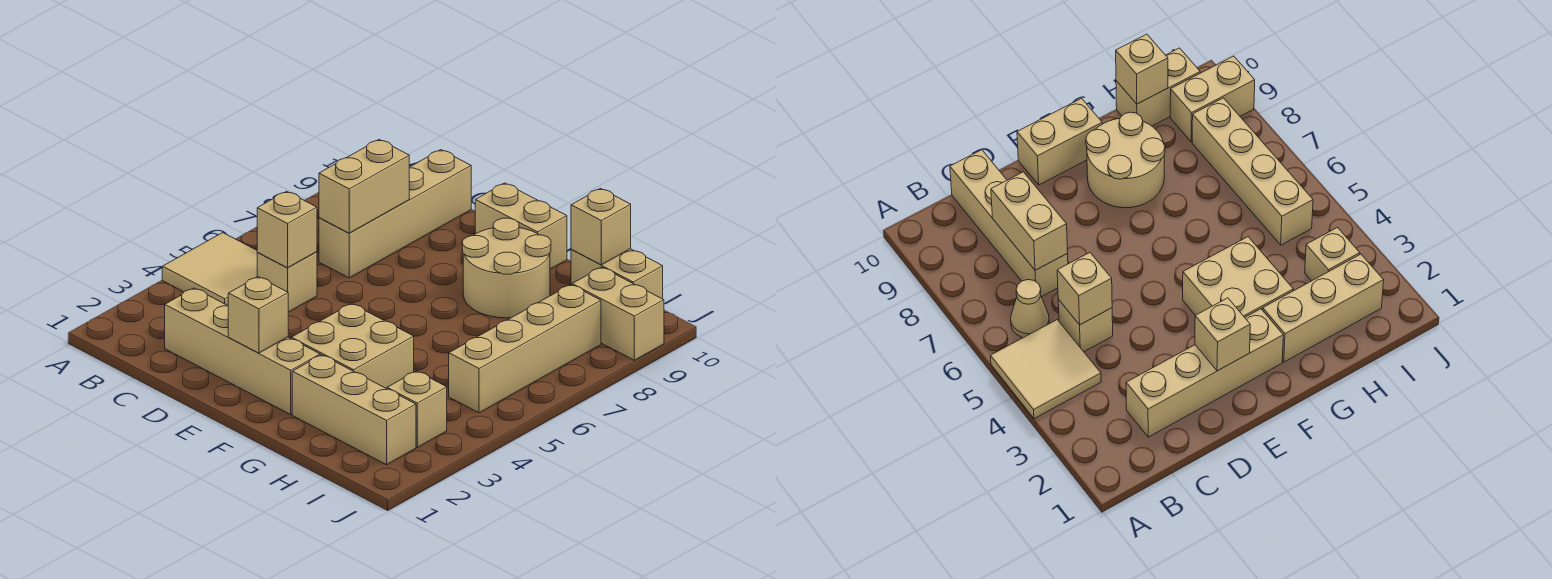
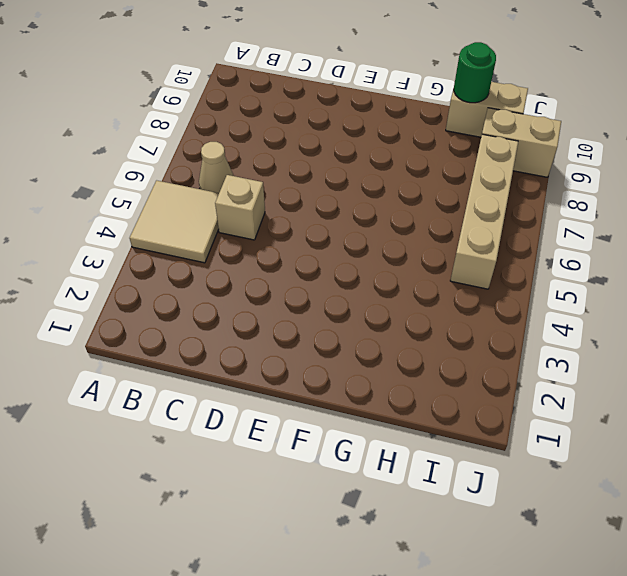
green 1x1 round brick [454,42,496,103] -> tan 1x1 brick [571,188,631,265]
none -> tan 1x4 brick [165,288,320,414]
none -> tan 1x4 brick [319,150,471,278]
none -> tan 1x2 brick [475,183,567,269]

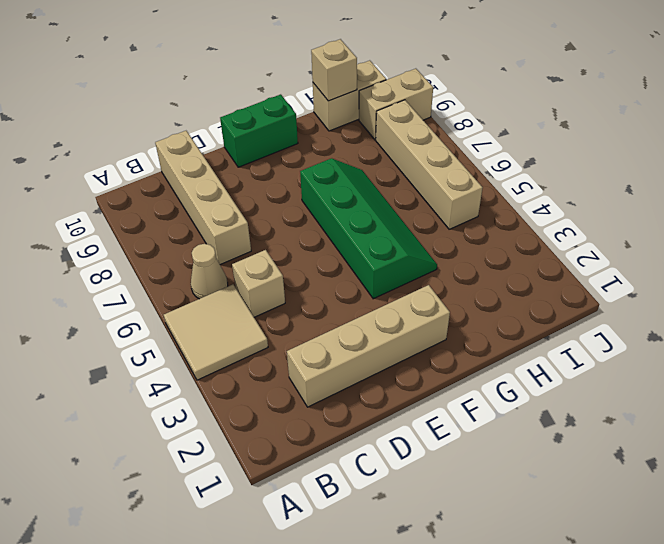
green 1x2 brick [220,94,298,167] -> tan 1x2 brick [475,183,567,269]
green 2x4 slope [300,158,437,299] -> tan 2x2 brick [291,304,414,389]
none -> tan 2x2 round brick [462,218,551,318]
none -> tan 1x3 brick [292,355,416,465]
none -> tan 1x1 brick [387,371,447,447]

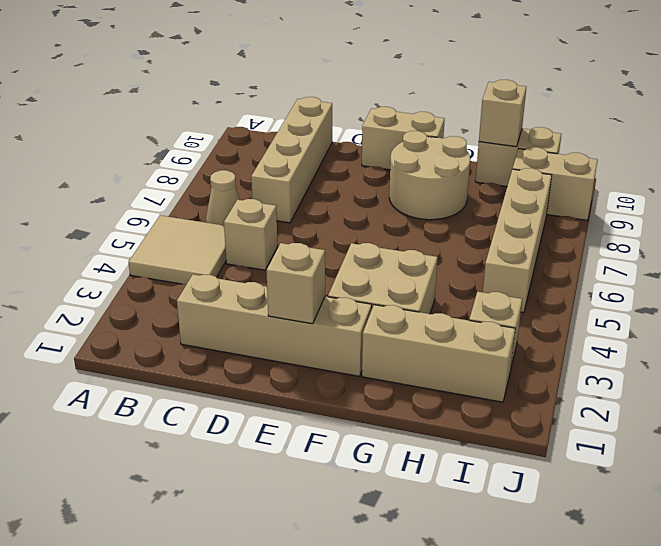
none -> tan 1x1 brick [257,191,317,268]
none -> tan 1x2 brick [319,140,409,233]

